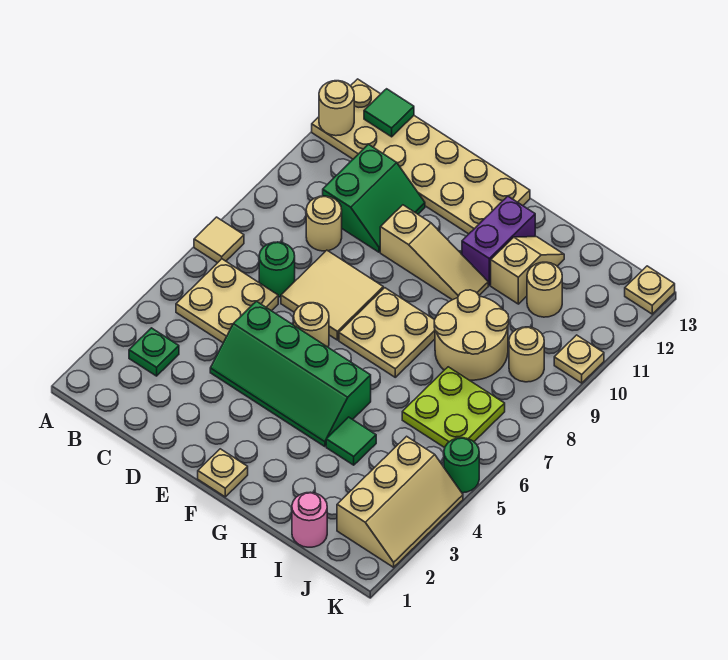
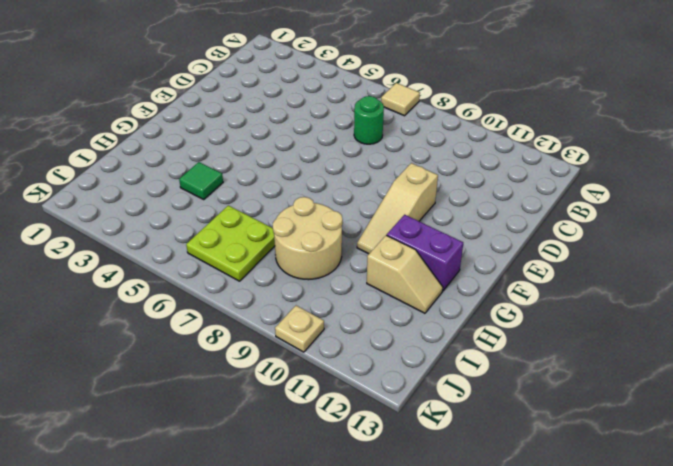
none -> tan 2x6 plate [312,79,530,234]
none -> green 1x1 plate [129,328,179,376]
none -> tan 2x2 plate [176,259,278,343]

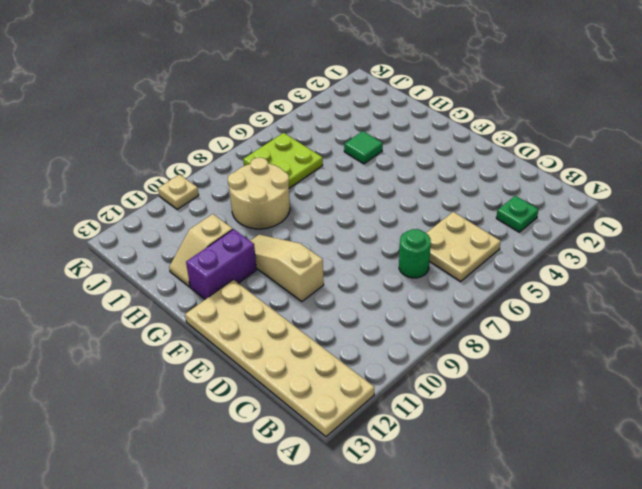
none -> tan 1x1 tile [194,217,244,263]
none -> tan 1x1 round brick [306,196,342,251]
none -> green 2x2 slope [323,144,425,252]

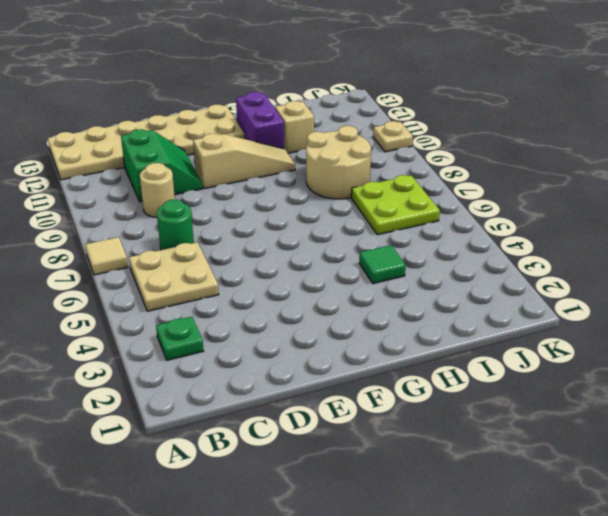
none -> green 2x4 slope [210,301,371,447]
none -> tan 2x2 tile [281,250,383,340]
none -> tan 1x1 round brick [294,303,329,347]

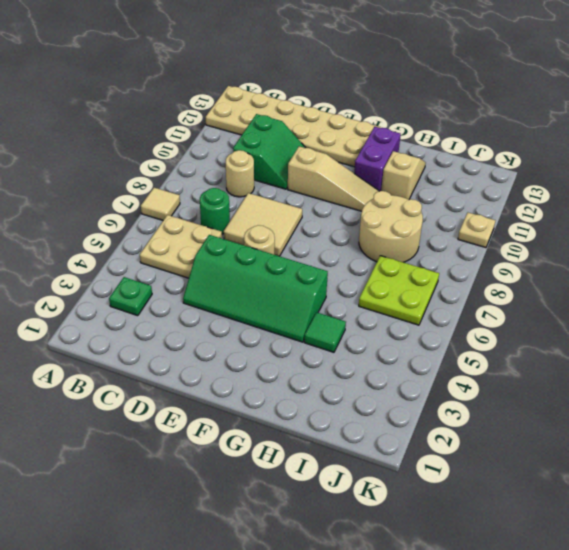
none -> tan 1x1 plate [198,449,248,497]
none -> tan 2x2 plate [339,288,435,377]
none -> pink 1x1 round brick [292,492,327,547]

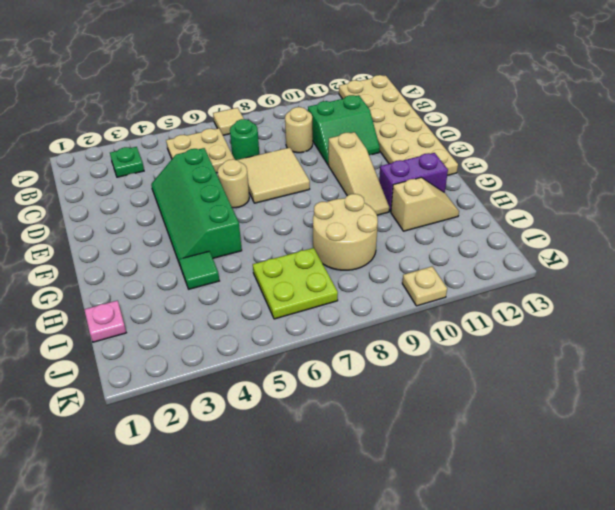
pink 1x1 plate [84,300,126,342] -> pink 1x1 round brick [292,492,327,547]
none -> tan 1x1 plate [198,449,248,497]
none -> tan 2x2 plate [339,288,435,377]
none -> tan 1x1 round brick [527,262,562,317]

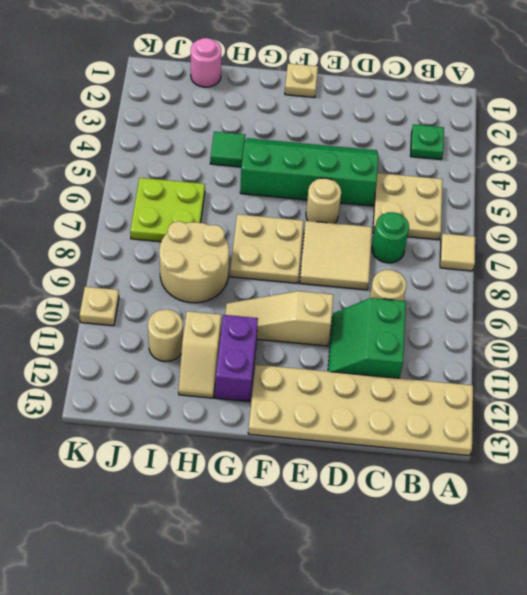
none -> tan 2x3 slope [337,436,463,567]
none -> tan 1x1 round brick [509,327,544,382]
none -> green 1x1 round brick [444,438,479,493]

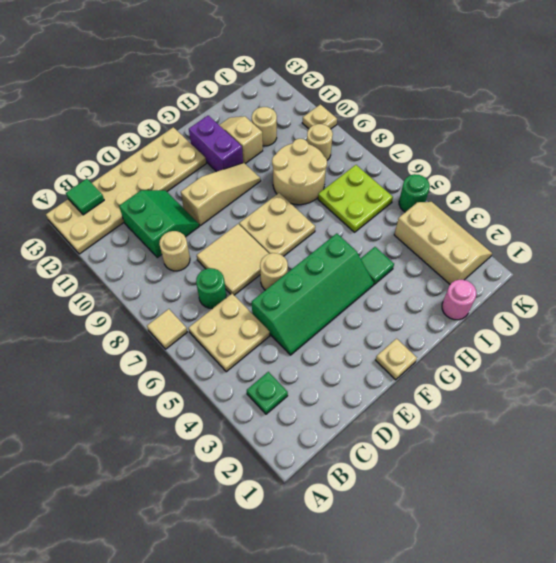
none -> tan 1x1 plate [625,266,675,314]
none -> tan 1x1 round brick [319,81,354,136]

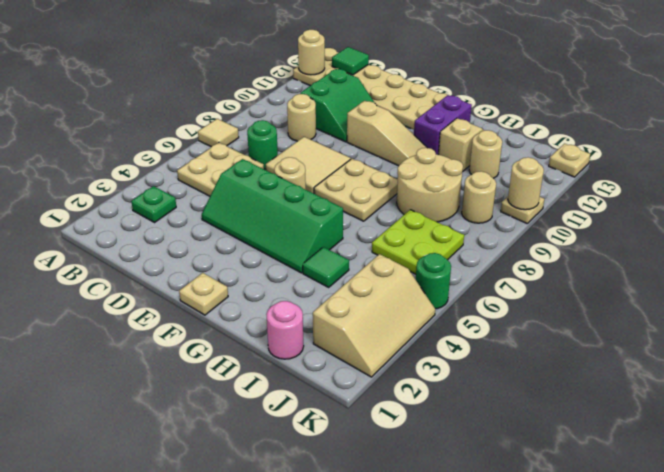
tan 1x1 round brick [508,157,544,210] -> none

